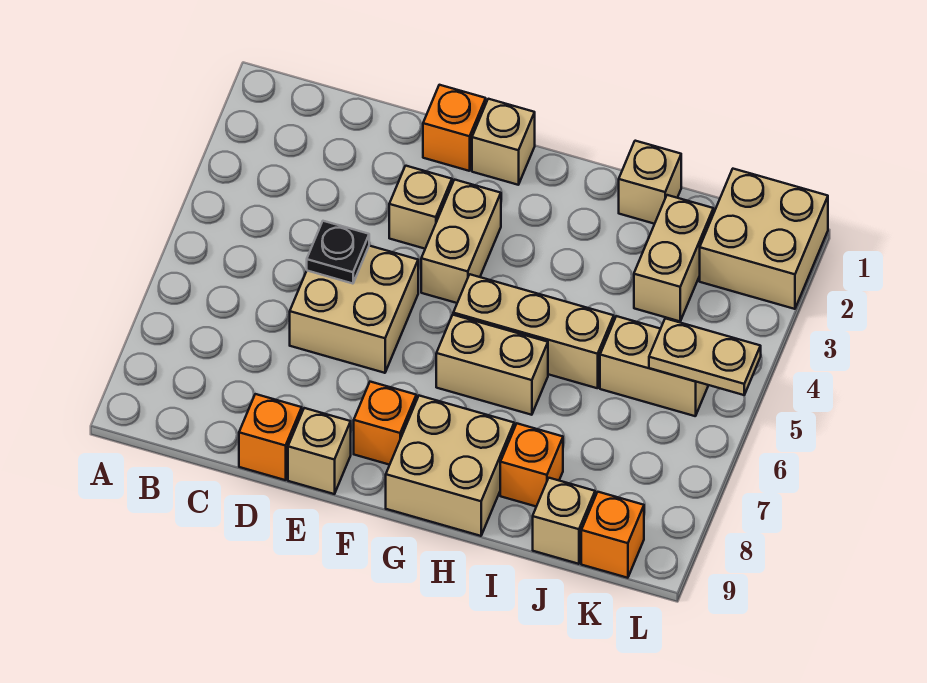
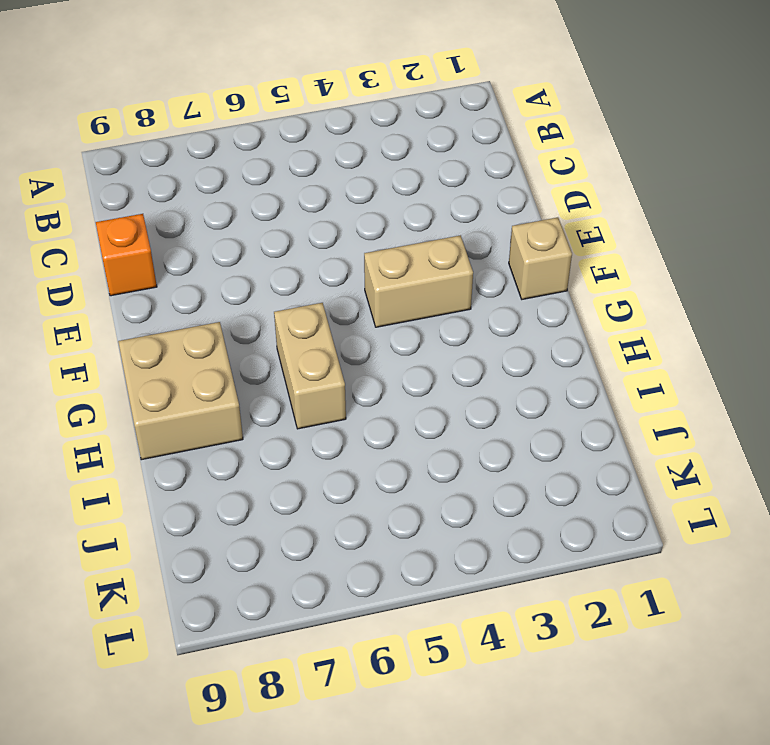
none -> tan 2x2 brick [290,246,418,373]
none -> orange 1x1 brick [423,85,486,171]
none -> tan 1x1 brick [389,166,452,249]

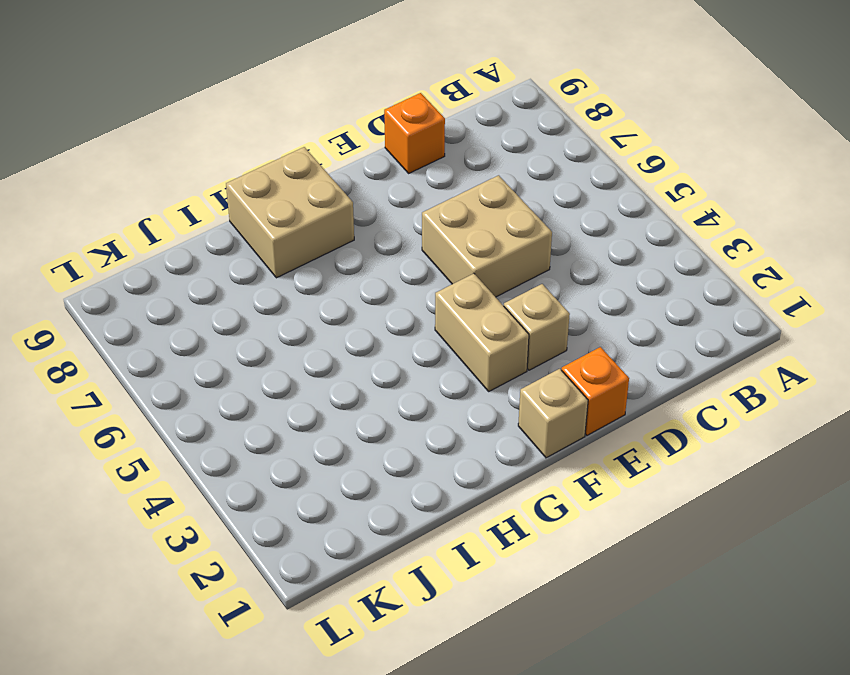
none -> tan 1x1 brick [288,408,351,494]
none -> orange 1x1 brick [354,382,416,465]
none -> tan 1x3 brick [453,274,614,388]

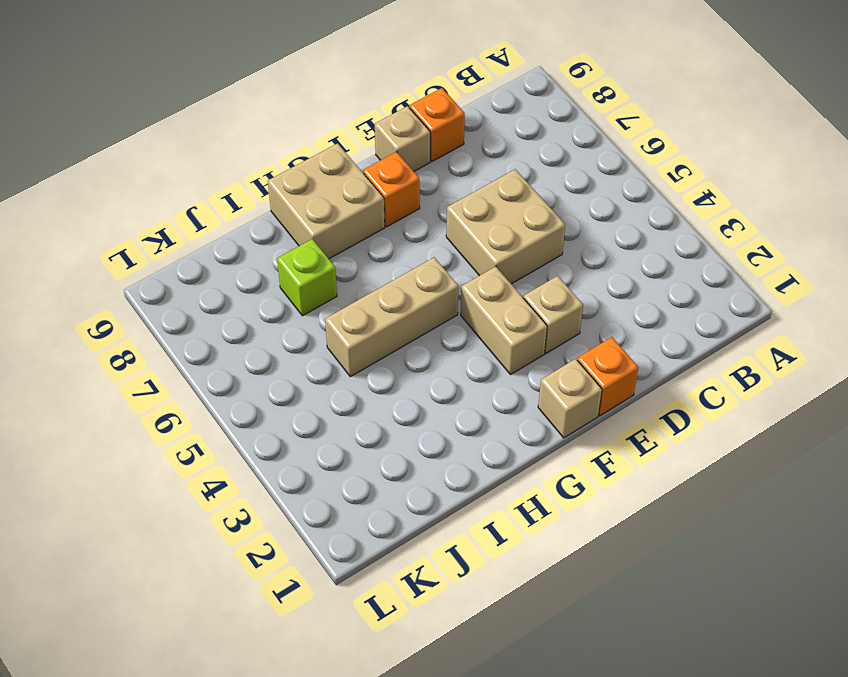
lime 1x1 brick [277,239,337,316] -> none
none -> tan 1x2 brick [436,315,548,415]
none -> tan 1x1 brick [619,141,681,224]
none -> orange 1x1 brick [500,424,563,507]

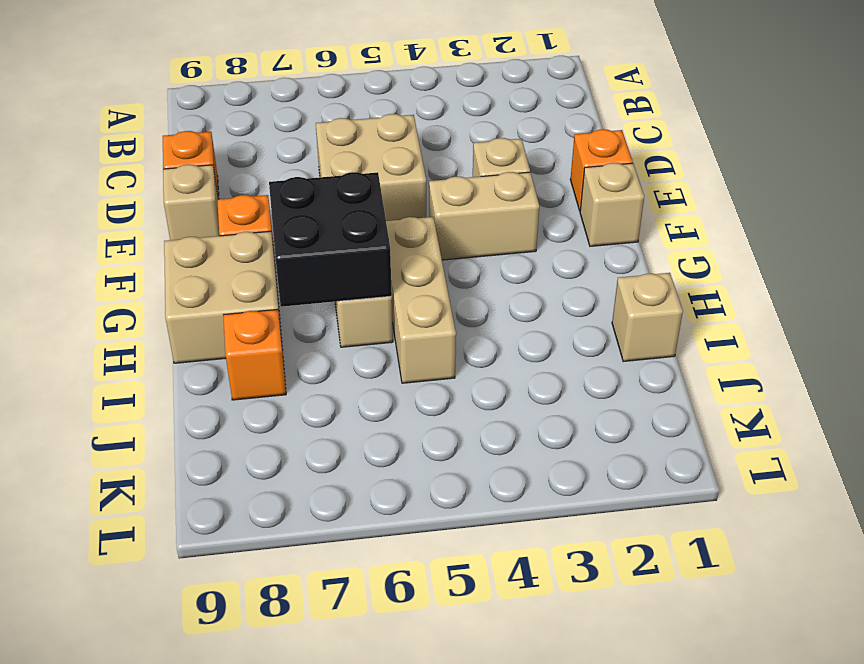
black 2x2 brick [269,172,392,307] -> none
none -> tan 1x2 brick [634,195,713,321]
none -> tan 1x2 brick [600,316,708,416]
none -> tan 1x1 brick [533,478,595,564]

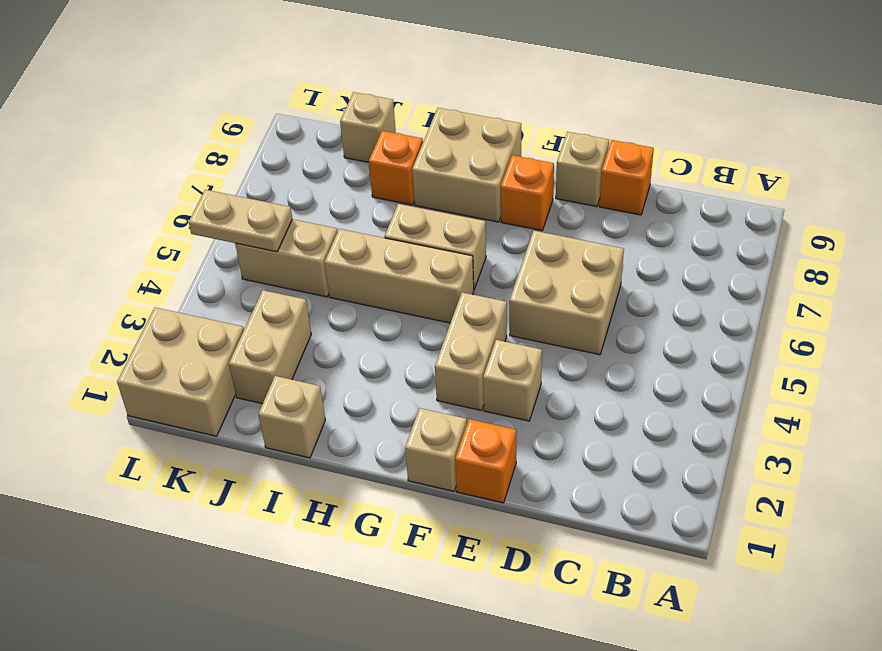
none -> orange 1x1 brick [581,492,644,578]
none -> black 1x1 plate [307,221,369,284]

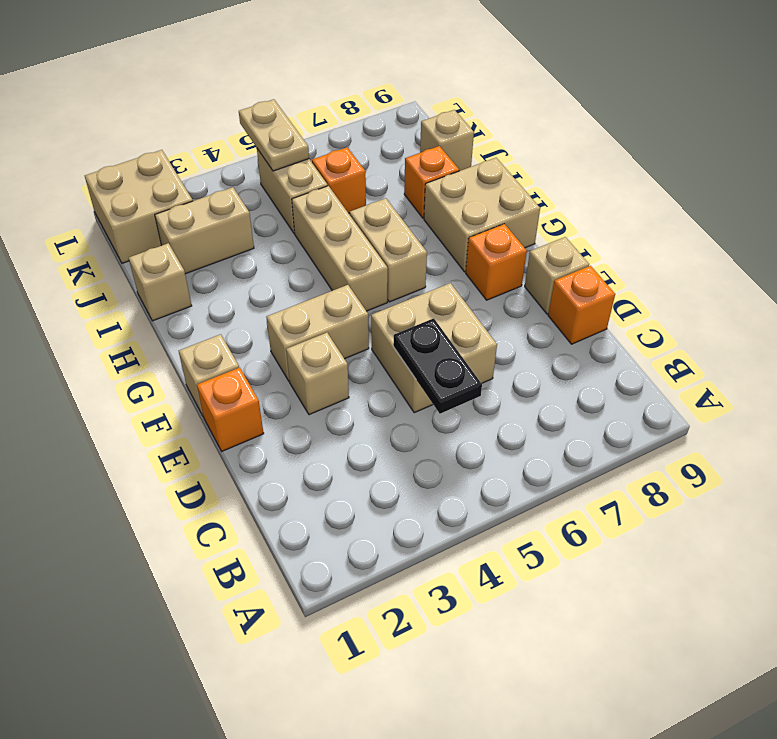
black 1x2 plate [393,318,482,414] -> black 1x1 plate [307,221,369,284]
orange 1x1 brick [312,147,366,213] -> orange 1x1 brick moved to [581,492,644,578]

